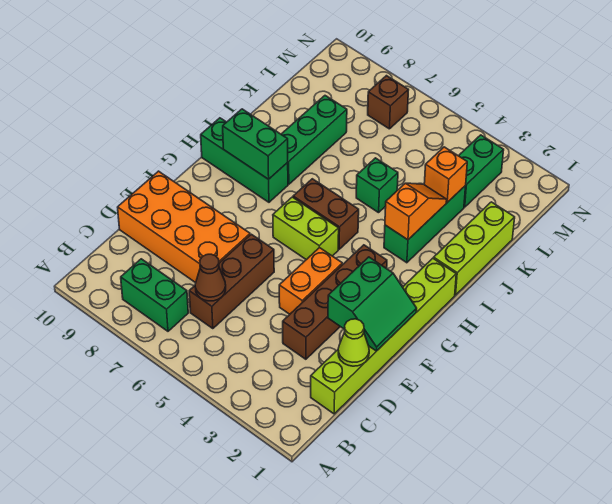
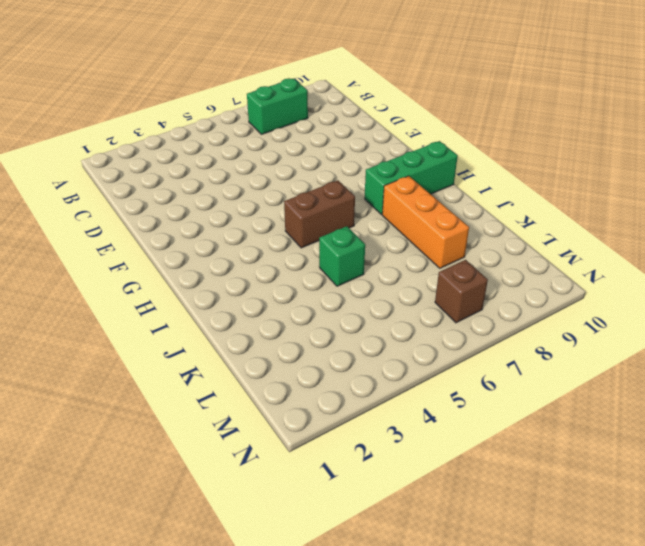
orange 1x3 brick [382,176,469,268] -> green 1x3 brick [281,96,347,184]
none -> lime 1x6 brick [311,258,456,414]
none -> brown 1x3 brick [189,234,274,329]
none -> brown 1x4 brick [283,245,387,359]

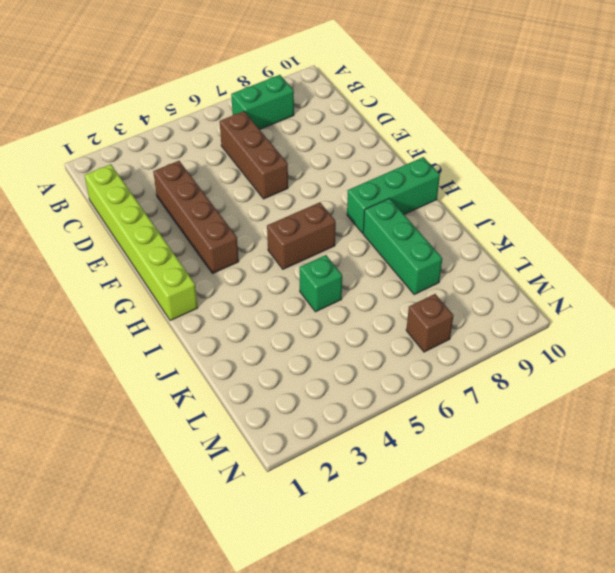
none -> orange 2x4 brick [118,171,250,283]
none -> orange 1x2 brick [279,247,342,314]
none -> lime 1x2 brick [273,197,339,260]

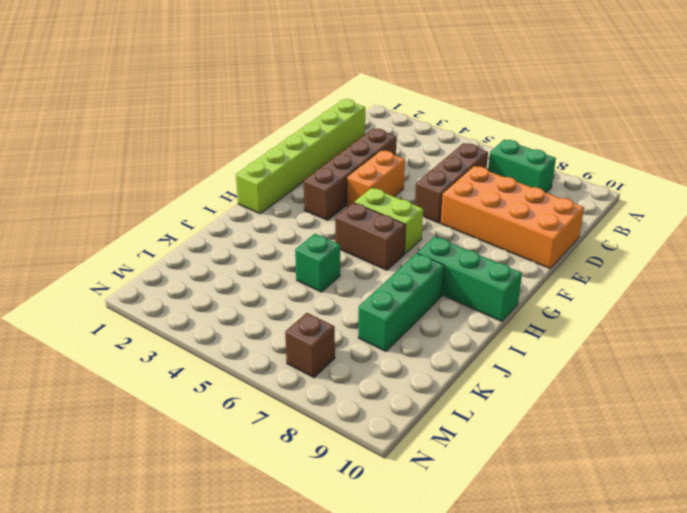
none -> lime 1x3 brick [434,202,515,295]
none -> green 1x3 brick [384,186,466,263]
none -> green 1x2 brick [459,135,504,207]

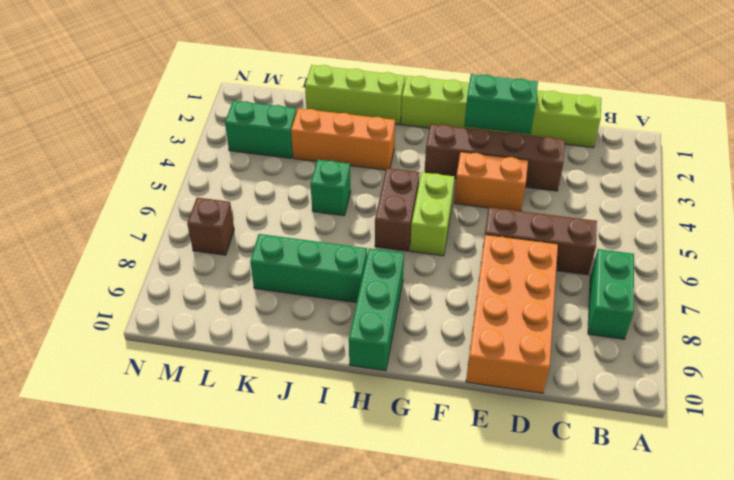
orange 1x3 brick [291,108,395,170] -> green 1x3 brick [384,186,466,263]
none -> brown 1x1 cone [195,254,226,301]
none -> lime 1x1 cone [338,319,369,366]
none -> green 1x2 brick [223,109,288,179]

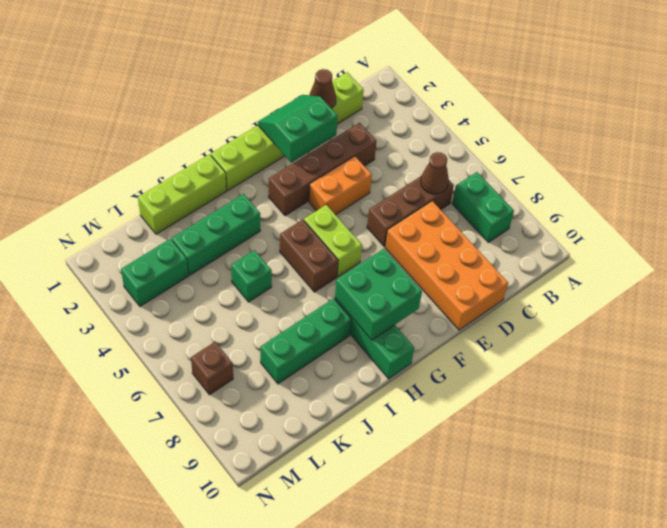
brown 1x1 cone [310,69,336,109] -> lime 1x1 cone [338,319,369,366]
green 2x2 brick [335,249,422,340] -> green 1x2 brick [223,109,288,179]
none -> orange 1x2 slope [385,183,447,240]
none -> orange 1x1 brick [424,147,467,202]

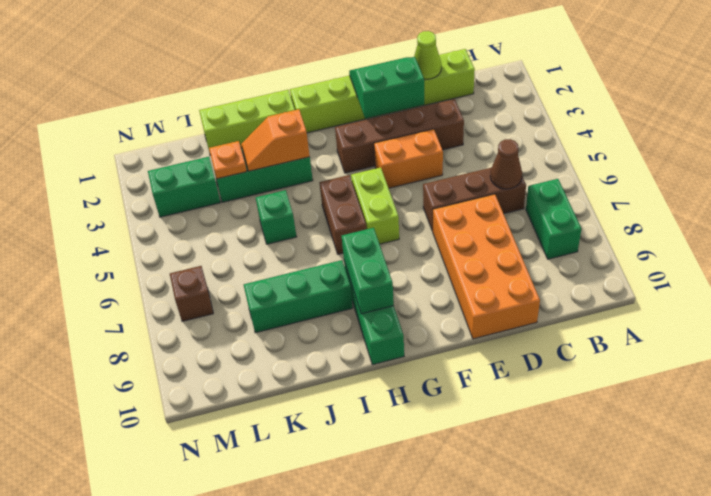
orange 1x1 plate [209,141,247,179] -> orange 1x1 brick [424,147,467,202]

